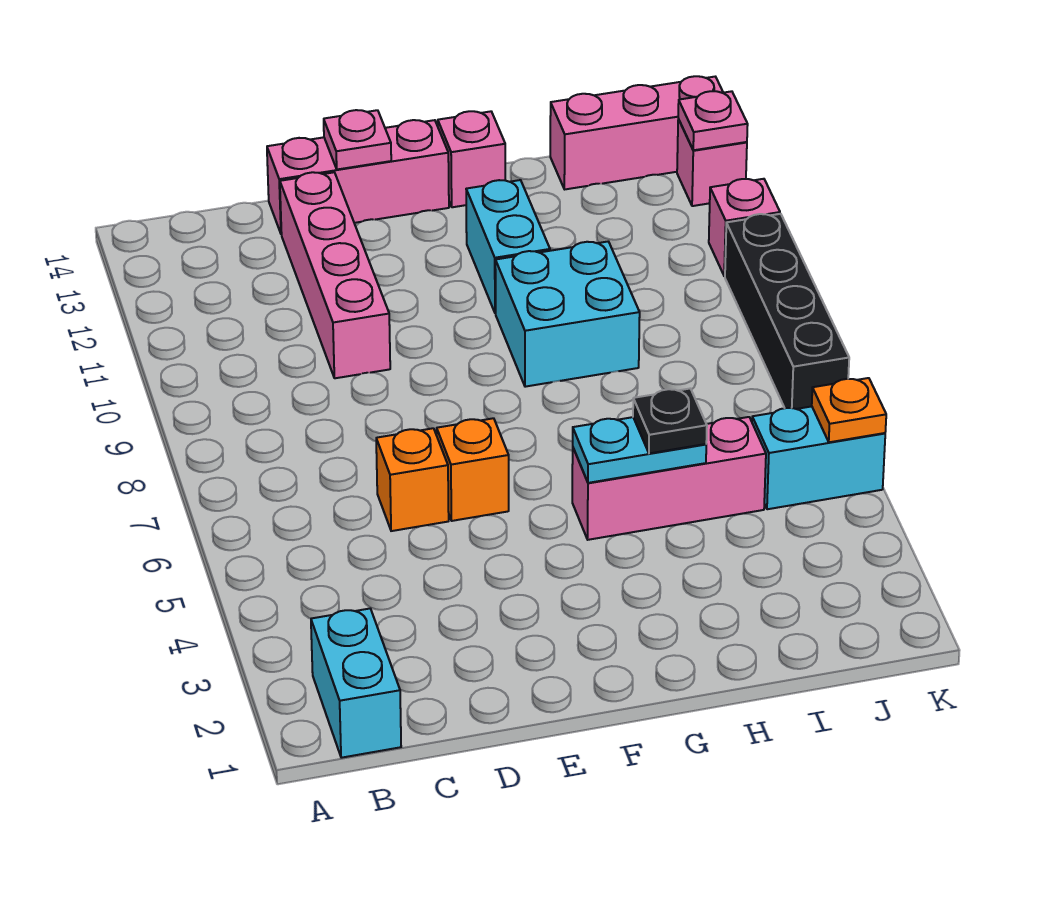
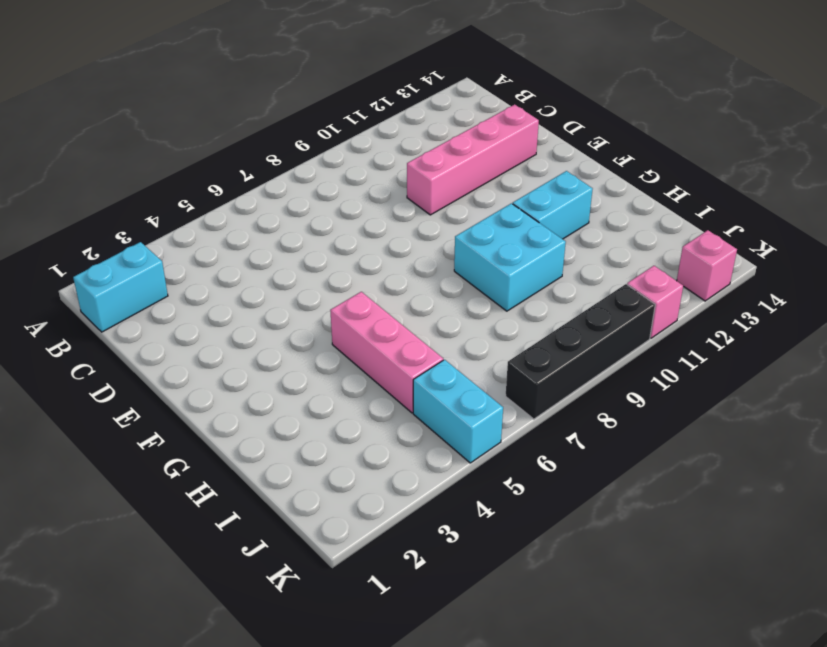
none -> orange 1x1 brick [376,428,449,531]
none -> pink 1x3 brick [267,120,449,234]
none -> orange 1x1 brick [437,418,509,521]

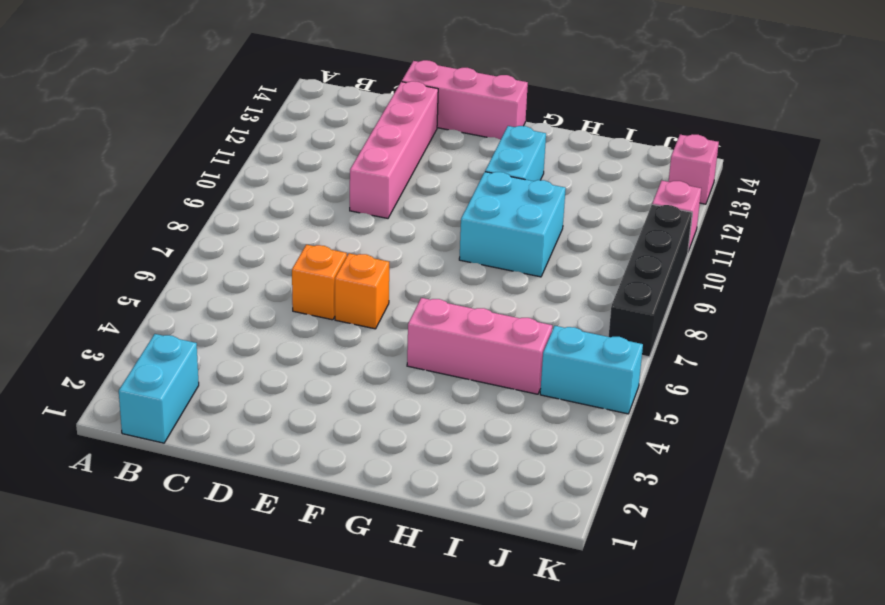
none -> pink 1x1 brick [438,111,505,207]
none -> pink 1x3 brick [550,76,723,189]
none -> pink 1x1 plate [324,110,391,169]

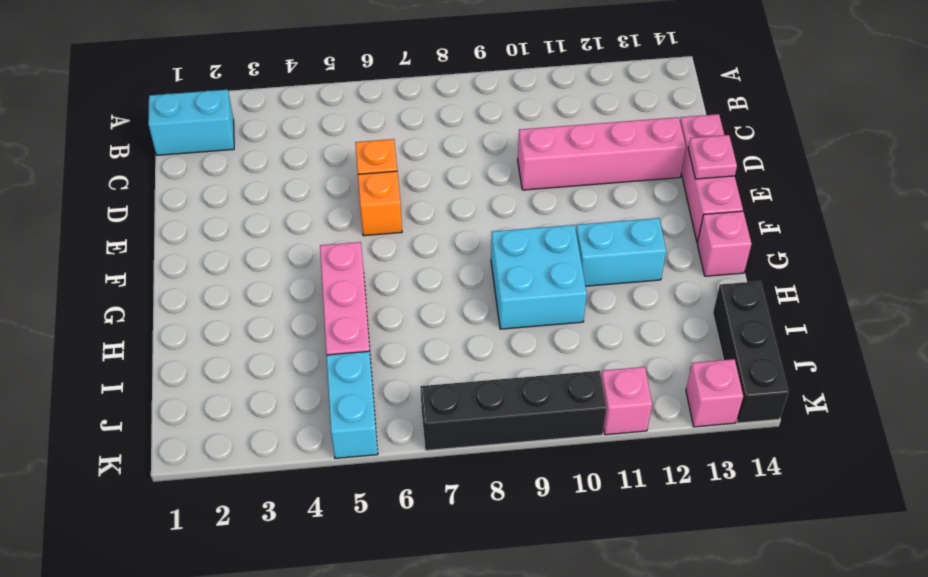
black 1x3 brick [713,281,789,423] -> pink 1x3 brick [550,76,723,189]
none -> cyan 1x2 plate [573,417,706,483]
none -> orange 1x1 plate [812,378,886,442]
none -> pink 1x1 plate [678,91,748,150]

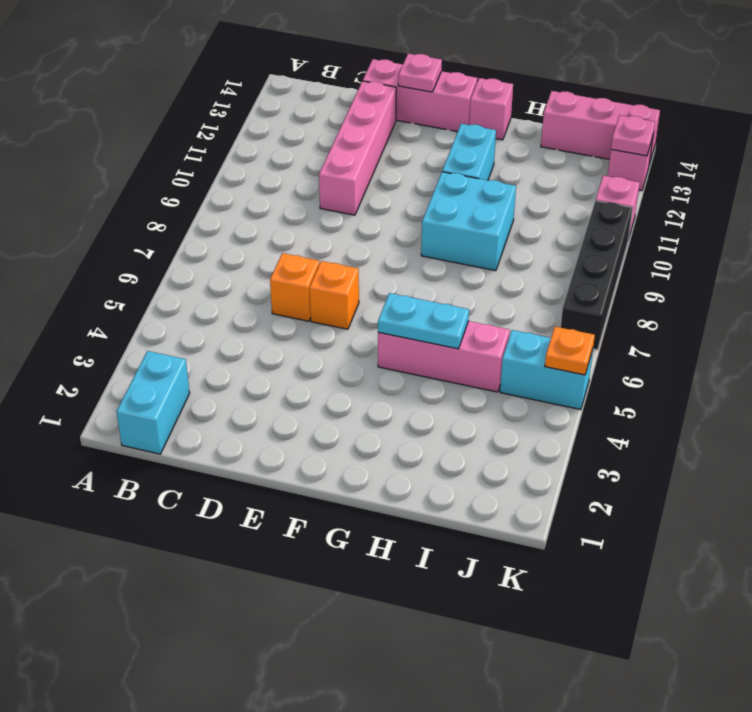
none -> black 1x1 plate [633,388,707,453]

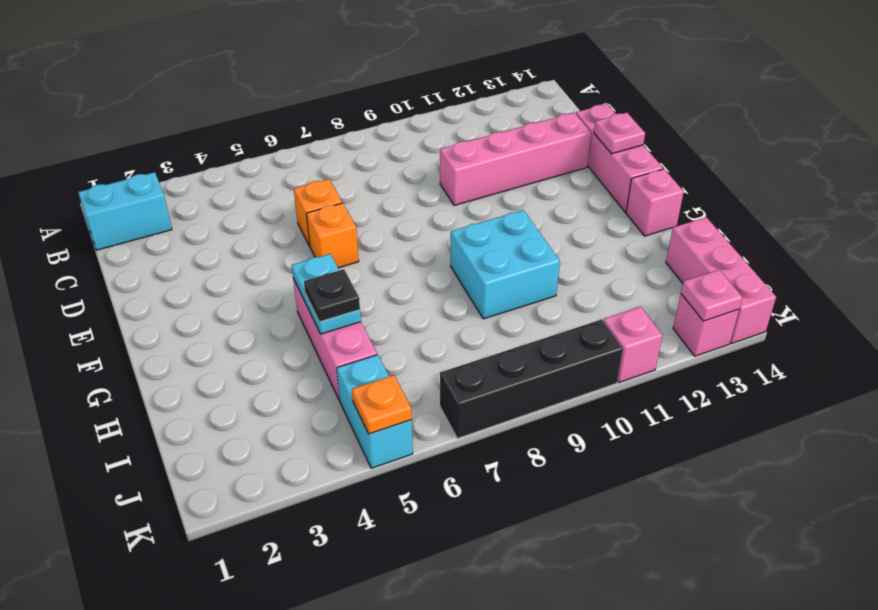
none -> cyan 1x2 brick [466,180,550,313]

